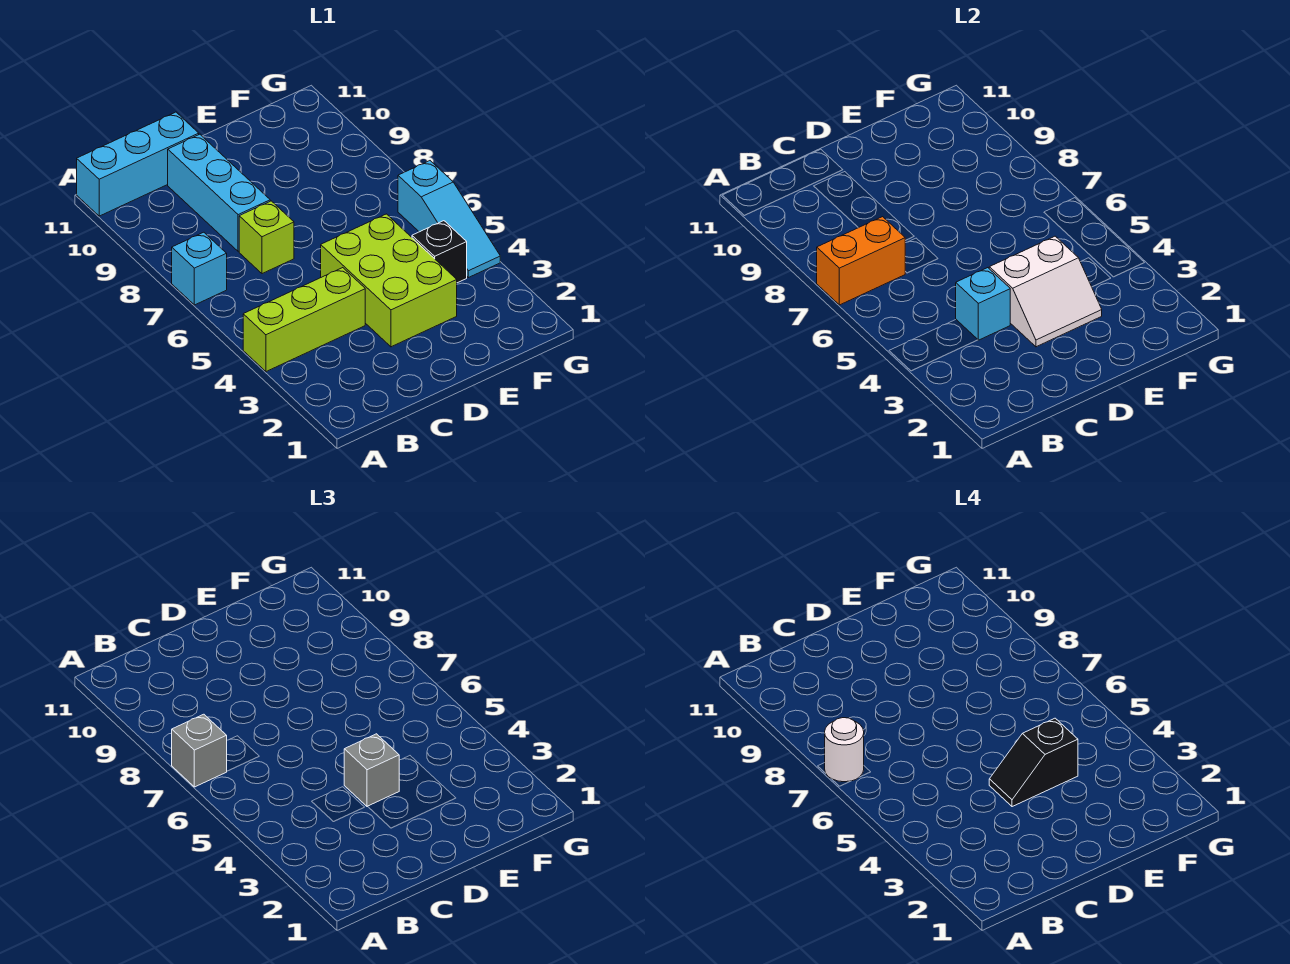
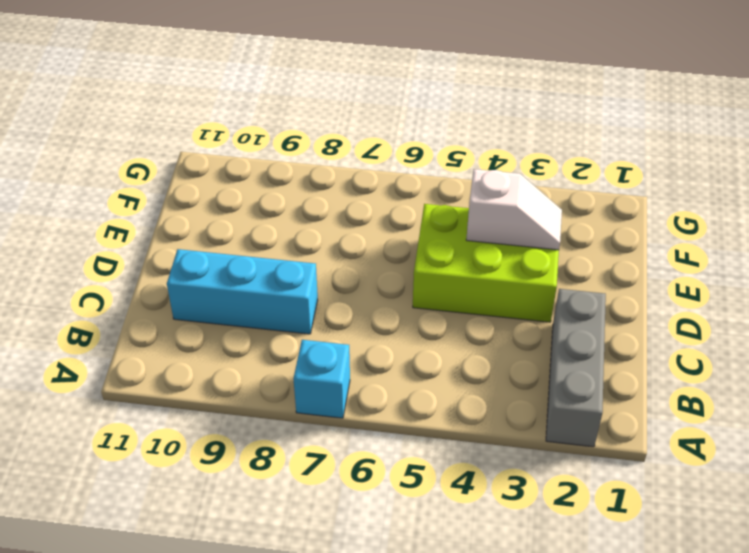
grey 1x3 brick [546,289,606,447] -> none
white 1x2 slope [466,169,562,250] -> white 2x2 slope [989,236,1102,347]
none -> lime 1x3 brick [243,268,365,372]
none -> cyan 1x3 brick [77,112,199,216]
none -> lime 1x1 brick [239,201,294,274]

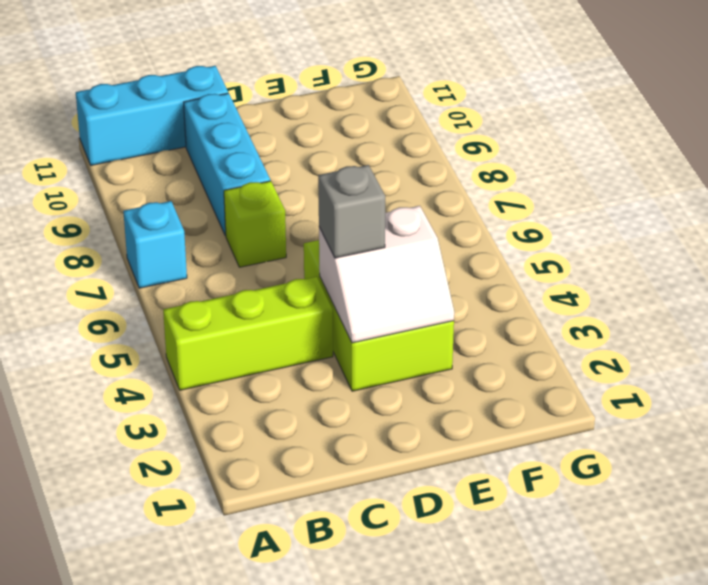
none -> black 1x1 brick [412,221,467,283]
none -> cyan 1x3 slope [398,161,500,278]
none -> orange 1x2 brick [817,217,906,305]

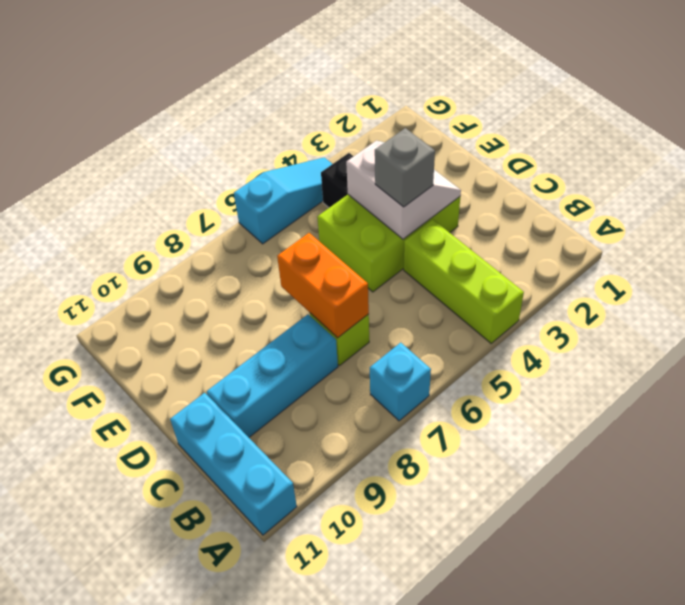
orange 1x2 brick [277,233,369,338] -> orange 1x2 brick moved to [817,217,906,305]
none -> cyan 1x1 brick [956,268,1010,340]
none -> grey 1x1 brick [172,714,227,787]
none -> white 1x1 round brick [825,718,864,782]

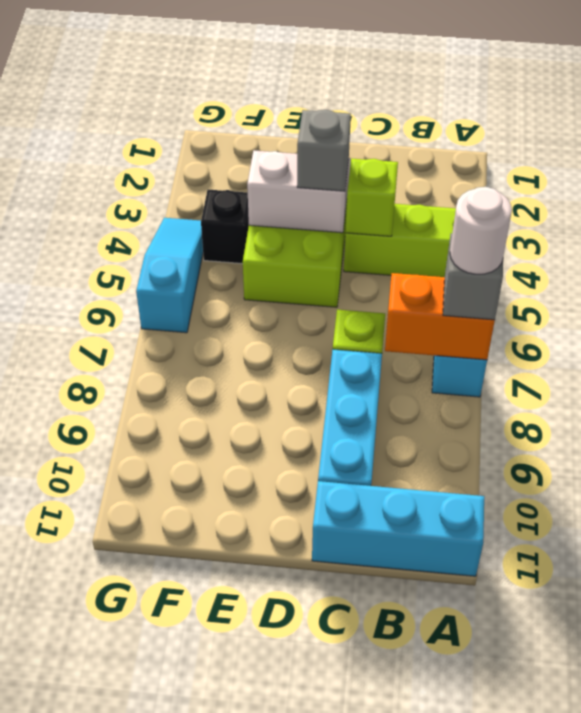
lime 1x1 brick [345,158,398,236] -> cyan 1x1 brick [956,268,1010,340]
none -> black 1x2 slope [989,718,1078,807]

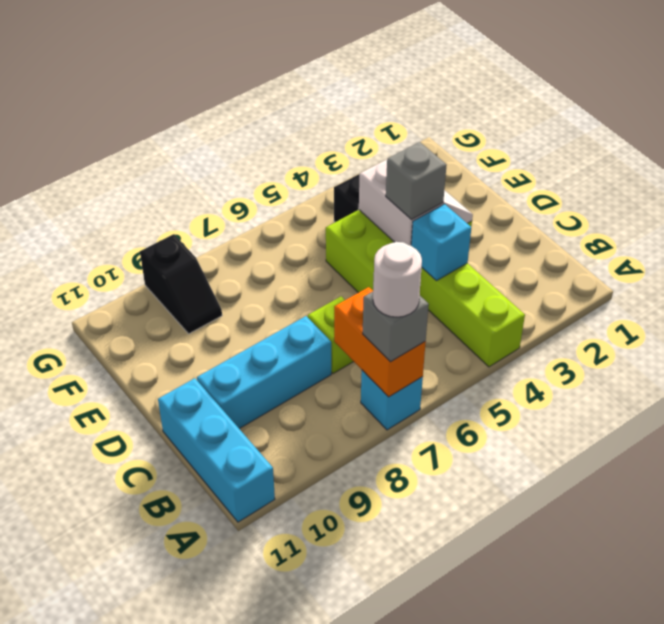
black 1x2 slope [140,234,222,334] -> black 1x2 slope moved to [989,718,1078,807]
none -> cyan 1x3 slope [398,161,500,278]

